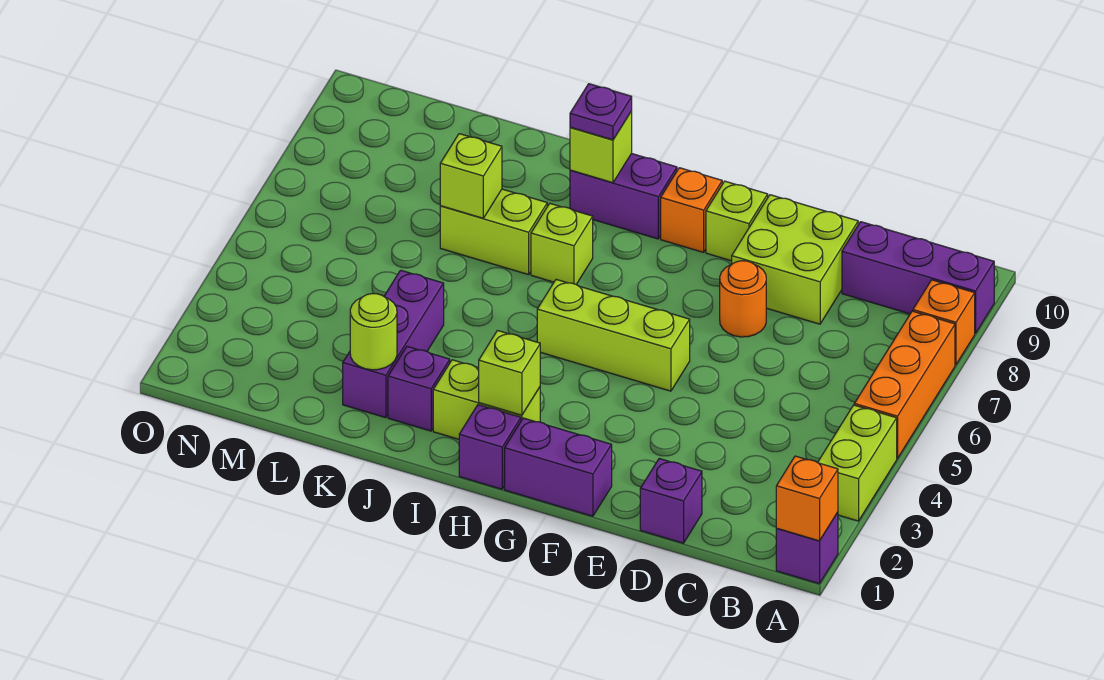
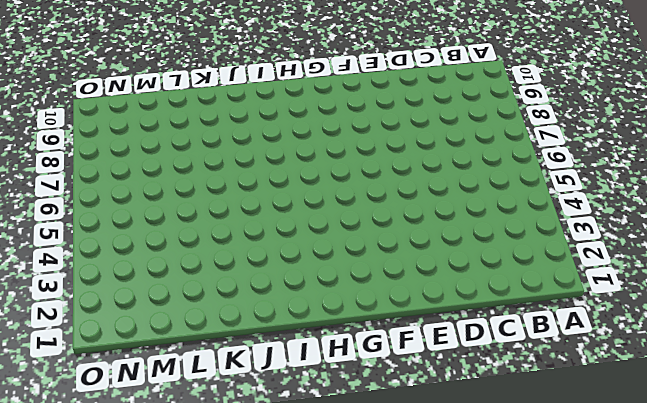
none -> purple 1x1 brick [776,512,838,584]
none -> lime 1x2 brick [818,405,897,521]
none -> orange 1x3 brick [854,311,955,459]

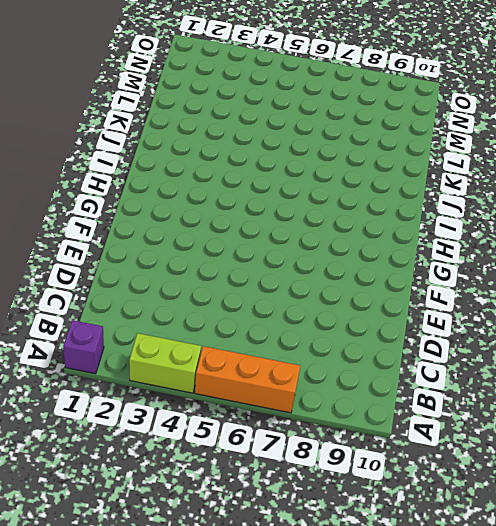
none -> orange 1x1 brick [913,280,975,365]
none -> purple 1x3 brick [842,222,994,333]
none -> purple 1x1 brick [640,459,702,543]

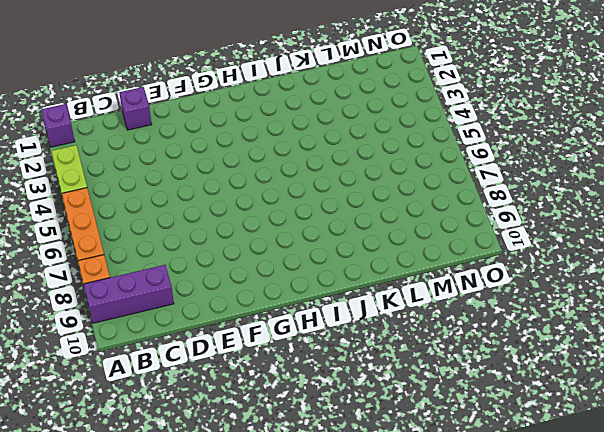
none -> lime 2x2 brick [732,195,858,324]
none -> orange 1x1 round brick [720,261,766,337]
none -> purple 1x2 brick [505,418,612,516]

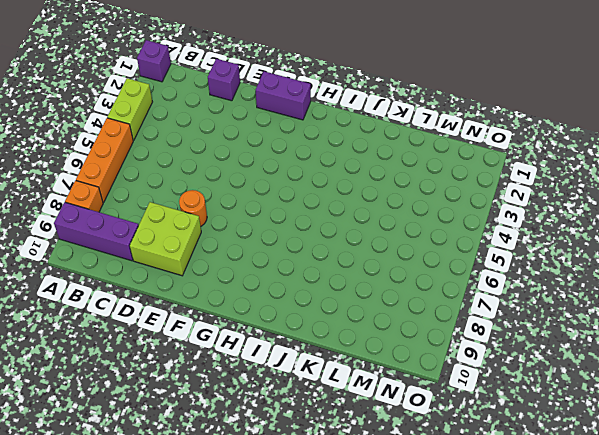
none -> lime 1x3 brick [537,280,690,391]
none -> lime 1x1 brick [706,181,768,261]
none -> orange 1x1 brick [661,168,722,252]

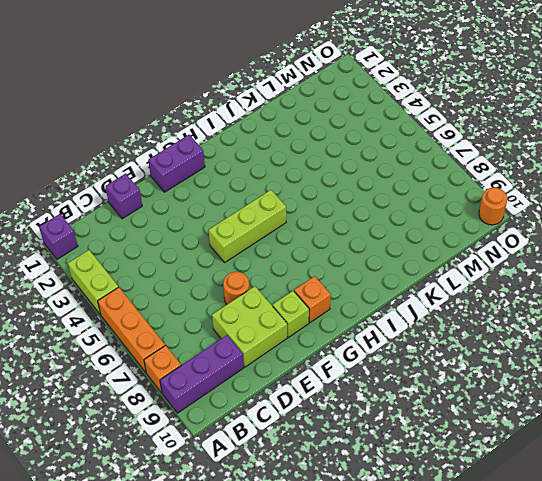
orange 1x1 round brick [479,188,507,225] -> none
none -> purple 1x1 brick [459,405,521,489]
none -> lime 1x2 brick [433,360,540,439]
none -> purple 1x2 brick [570,154,677,239]

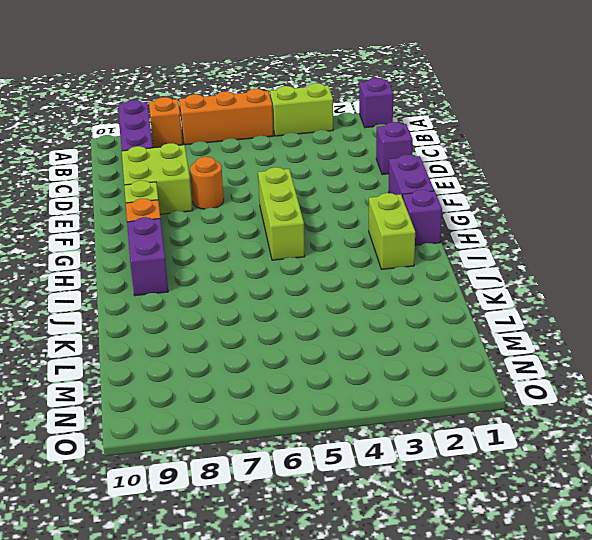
none -> lime 1x1 brick [531,204,593,284]
none -> purple 1x1 brick [388,346,450,431]
none -> lime 1x2 brick [440,189,547,275]

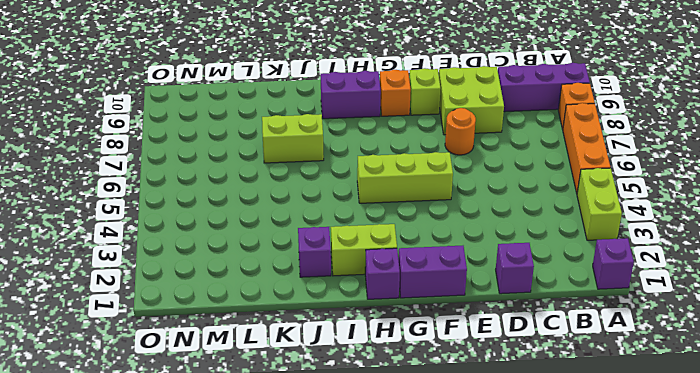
none -> lime 1x1 brick [531,204,593,284]
none -> purple 1x3 brick [343,270,444,418]
none -> orange 1x1 brick [776,456,838,541]

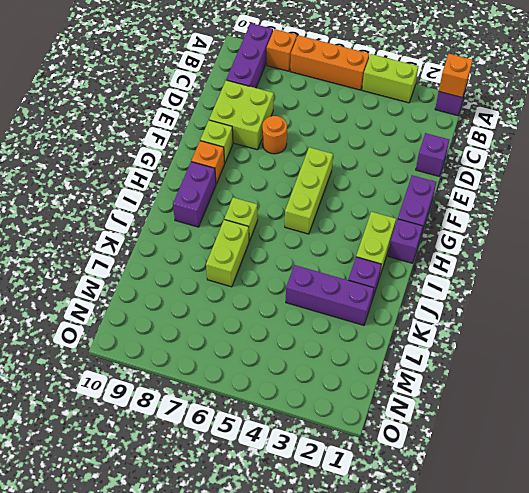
none -> lime 1x1 brick [479,331,540,415]
none -> lime 1x1 brick [570,111,632,183]
none -> lime 1x1 round brick [350,294,397,370]

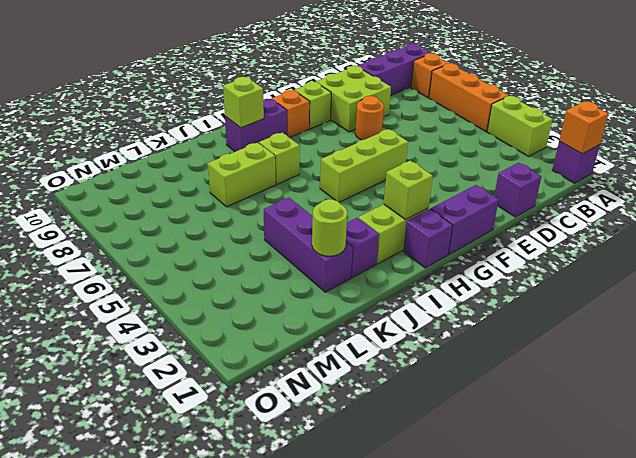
none -> lime 1x1 brick [440,134,502,218]
none -> purple 1x1 plate [570,84,632,140]

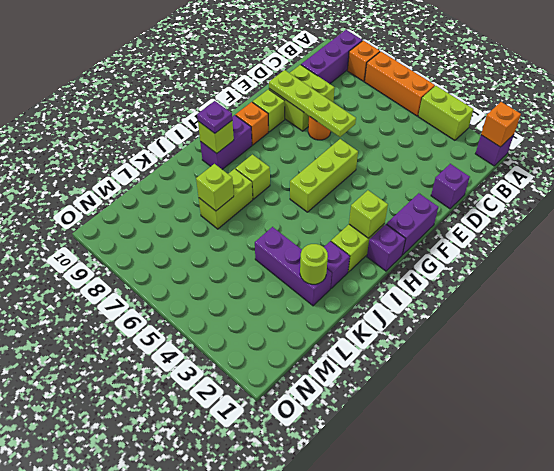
lime 1x4 plate [269,70,356,137] -> none

